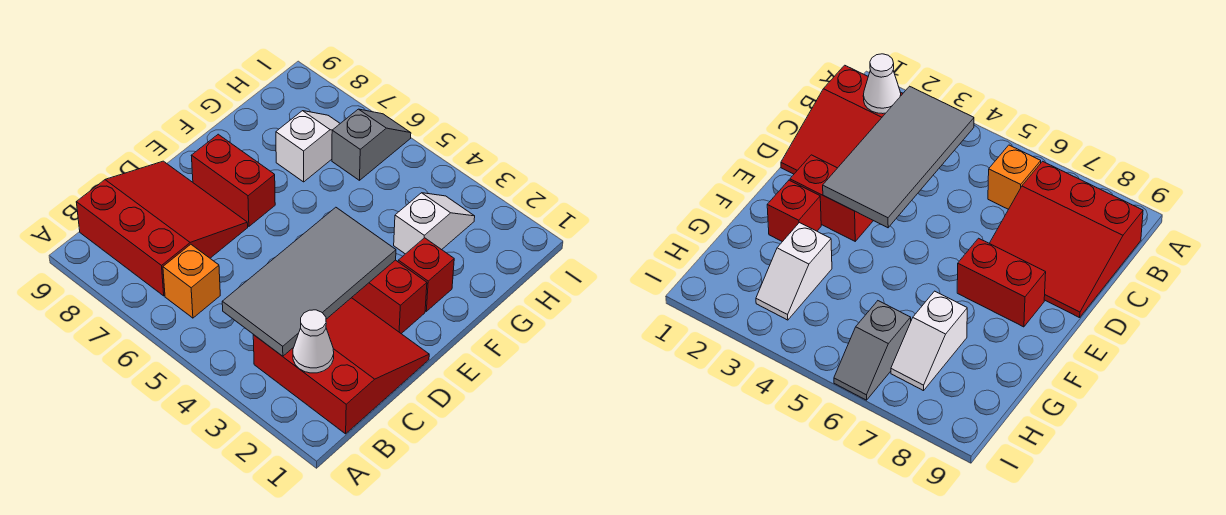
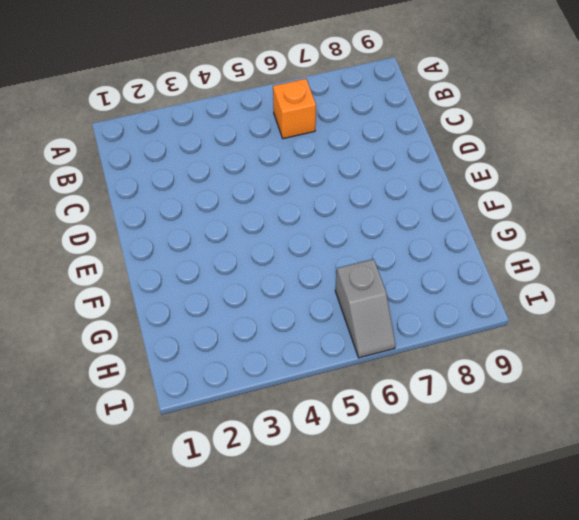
none -> red 3x3 slope [253,298,429,434]
none -> red 3x3 slope [76,161,248,296]

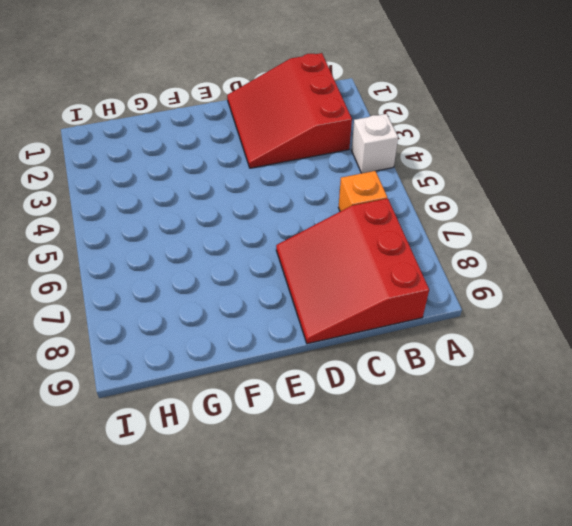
white 1x1 brick [351,114,398,173] -> none
none -> red 1x2 brick [352,260,427,334]
none -> red 1x2 brick [191,134,275,226]

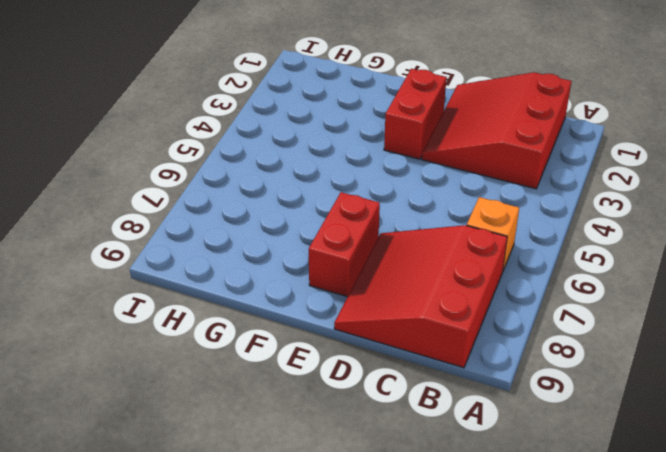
none -> red 1x1 brick [398,238,454,311]
none -> white 1x2 slope [394,193,475,254]

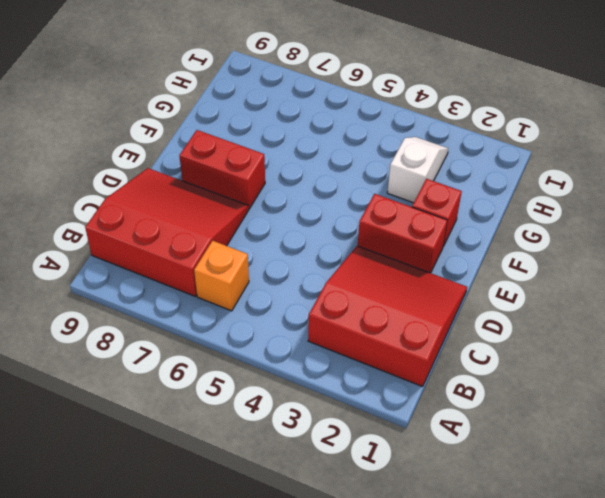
none -> white 1x2 slope [276,111,340,182]
none -> grey 1x2 slope [332,109,411,180]

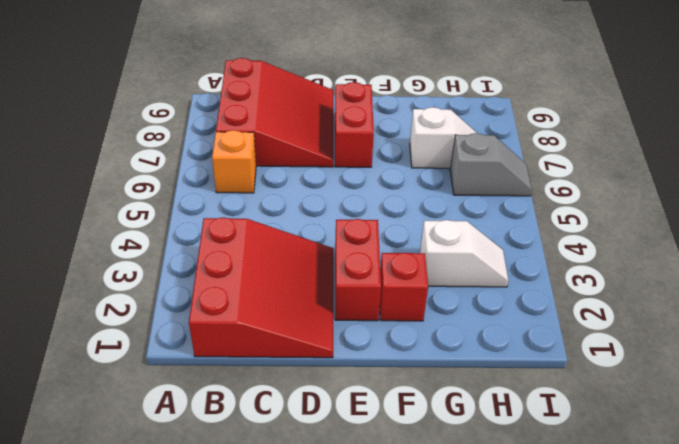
none -> white 1x1 cone [293,310,334,373]
none -> grey 2x4 tile [222,207,396,356]

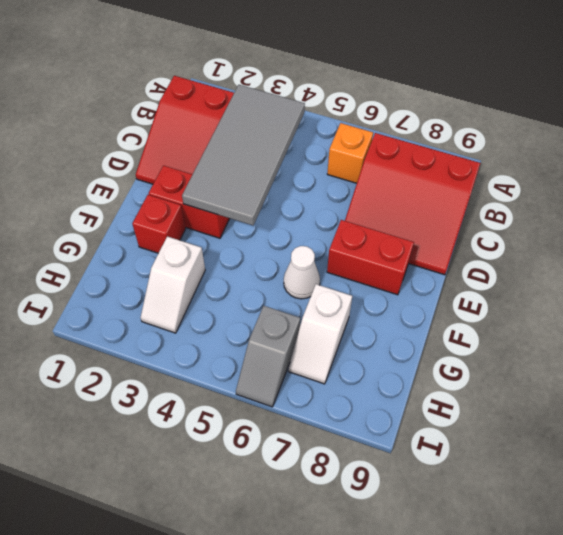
white 1x1 cone [284,246,320,299] -> white 1x1 cone moved to [293,310,334,373]

